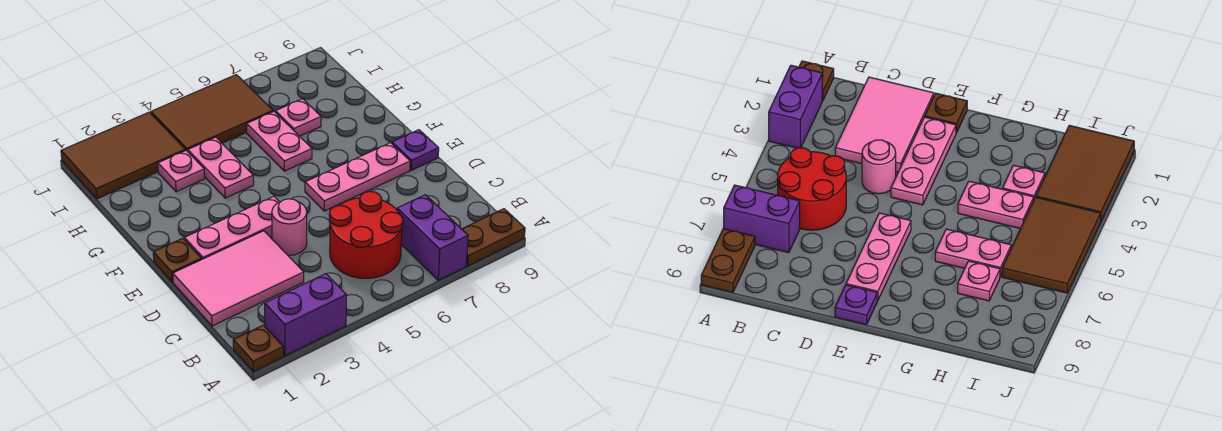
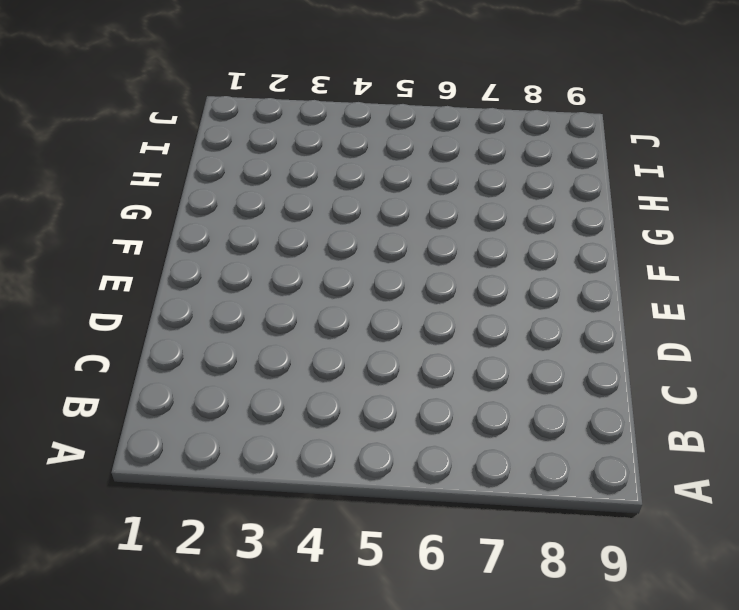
none -> brown 1x1 plate [233,325,284,372]
none -> purple 1x2 brick [265,274,347,356]
none -> purple 1x2 brick [397,195,468,280]

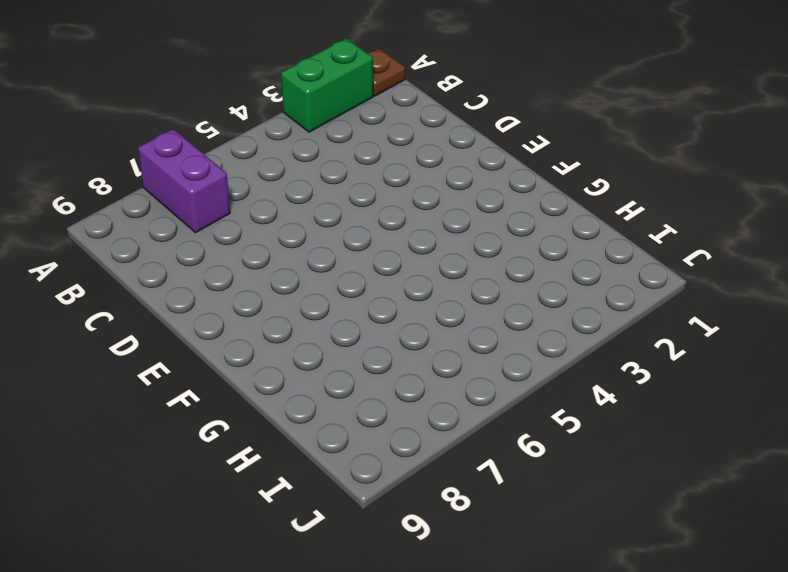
green 1x2 brick [281,38,373,132] -> purple 1x2 brick [265,274,347,356]
none -> brown 1x2 plate [462,209,525,266]
none -> red 2x2 round brick [329,191,403,278]
none -> pink 2x3 tile [173,231,304,326]

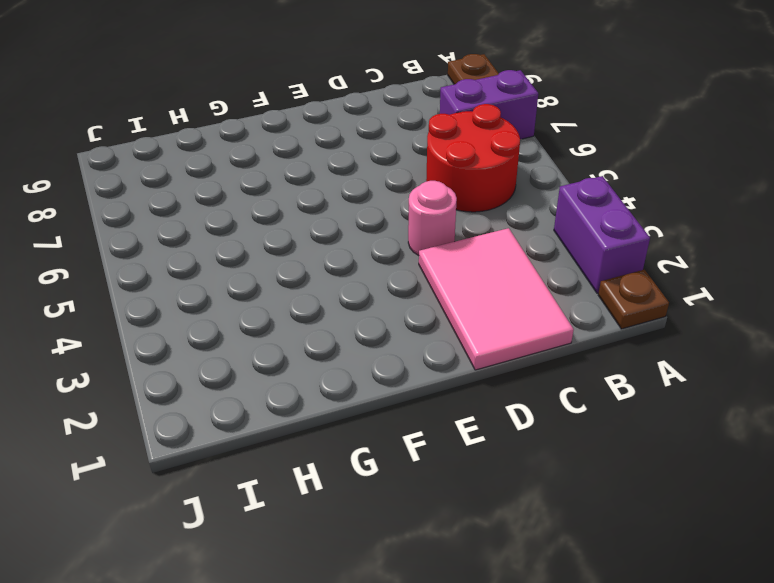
none -> brown 1x1 plate [153,238,202,282]
none -> pink 1x3 plate [184,196,279,259]
none -> pink 1x3 plate [305,143,410,211]

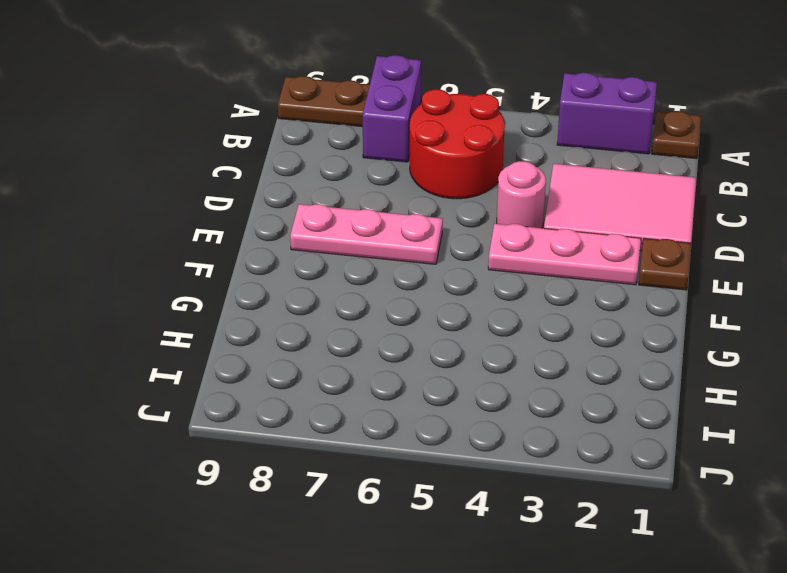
none -> purple 1x1 plate [392,130,439,170]
none -> pink 1x2 plate [188,137,254,198]
none -> pink 1x2 plate [247,112,312,171]

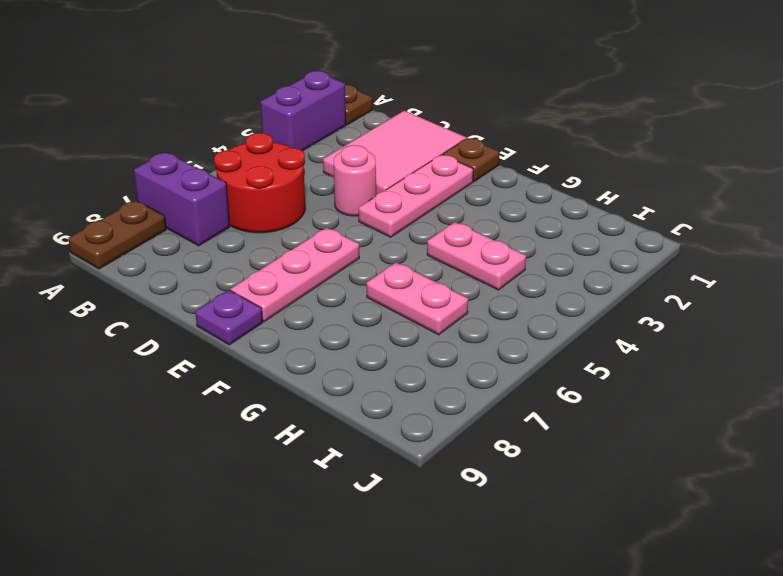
none -> pink 1x1 plate [158,150,205,192]
none -> pink 1x1 plate [275,99,321,136]
none -> brown 2x3 tile [61,112,185,199]

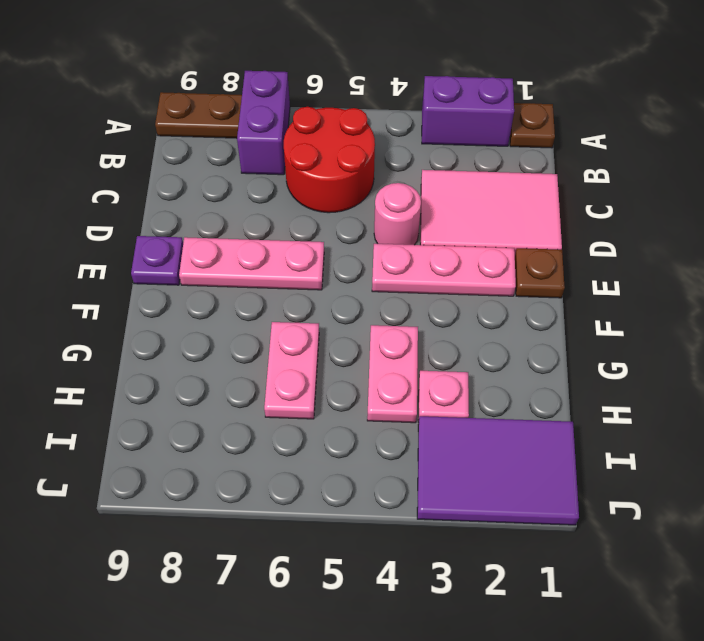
purple 2x3 tile [417,416,579,525] -> brown 2x3 tile [61,112,185,199]
none -> pink 1x1 plate [275,99,321,136]
none -> brown 2x3 tile [151,75,273,151]

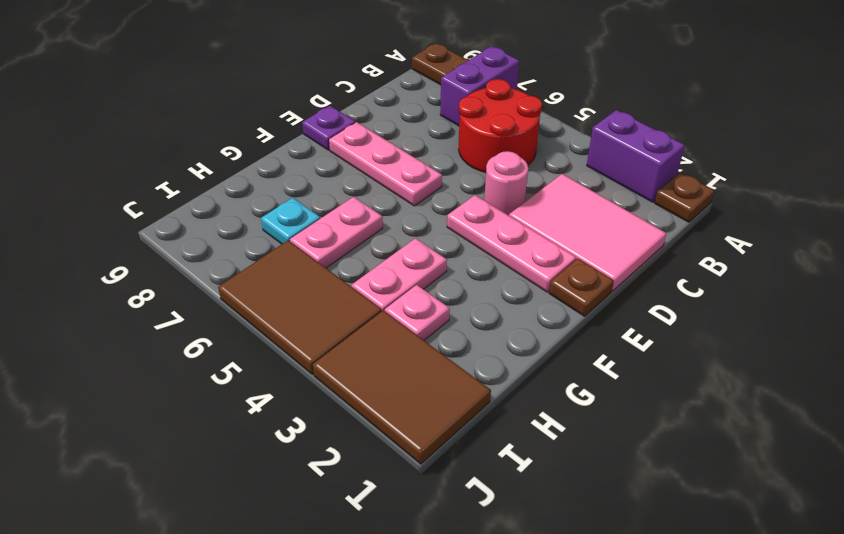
cyan 1x1 plate [261,198,320,244] -> pink 1x1 plate [275,99,321,136]

